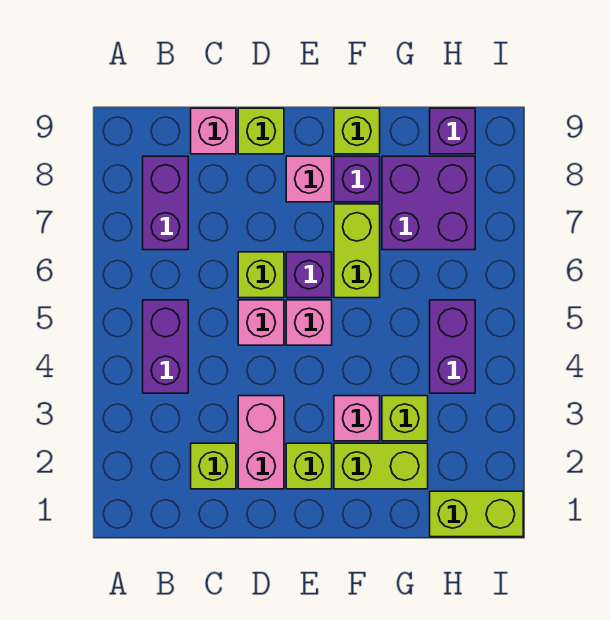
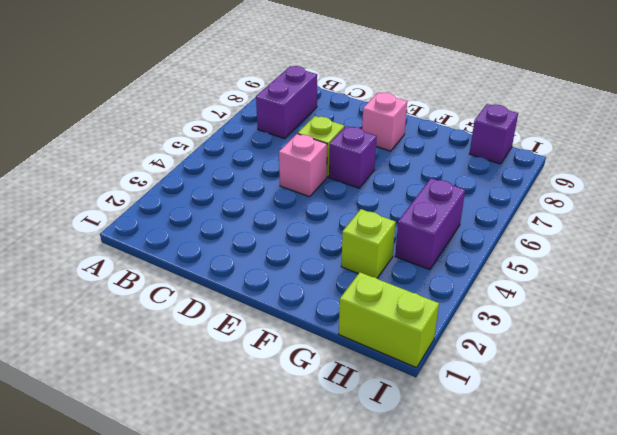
none -> purple 1x2 brick [143,300,188,393]
none -> lime 1x1 brick [191,443,236,489]
none -> pink 1x1 brick [191,108,236,154]

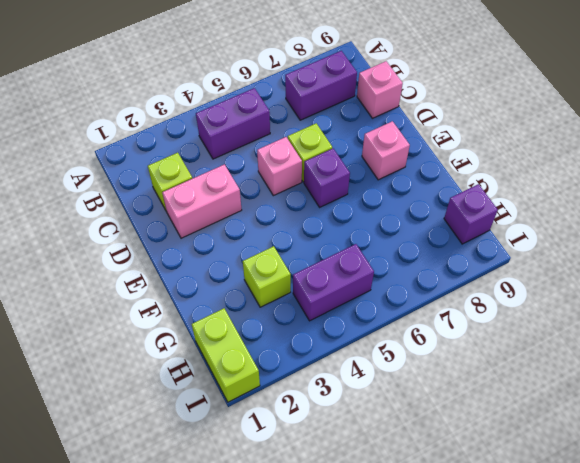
none -> lime 1x1 brick [238,108,284,154]
none -> lime 1x1 brick [286,443,332,489]
none -> pink 1x1 brick [286,300,332,345]

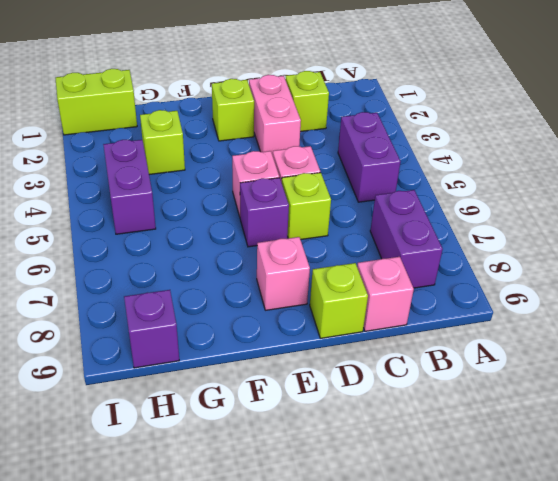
none -> lime 1x2 brick [334,443,428,489]
none -> pink 1x1 brick [334,396,380,441]
none -> lime 1x2 brick [334,204,380,298]

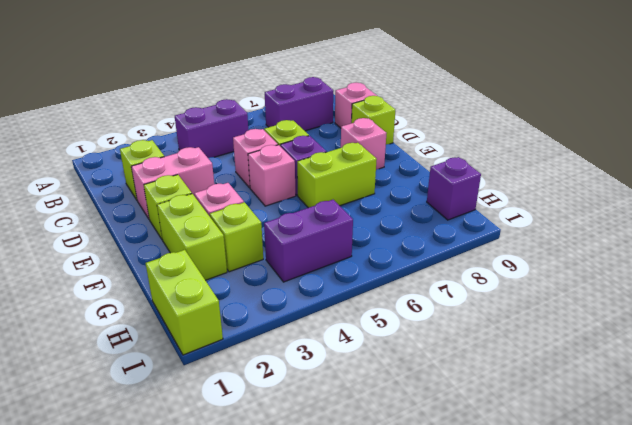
none -> purple 1x1 brick [334,156,380,202]
none -> lime 1x1 brick [334,108,380,154]
none -> purple 2x2 brick [382,156,475,250]

